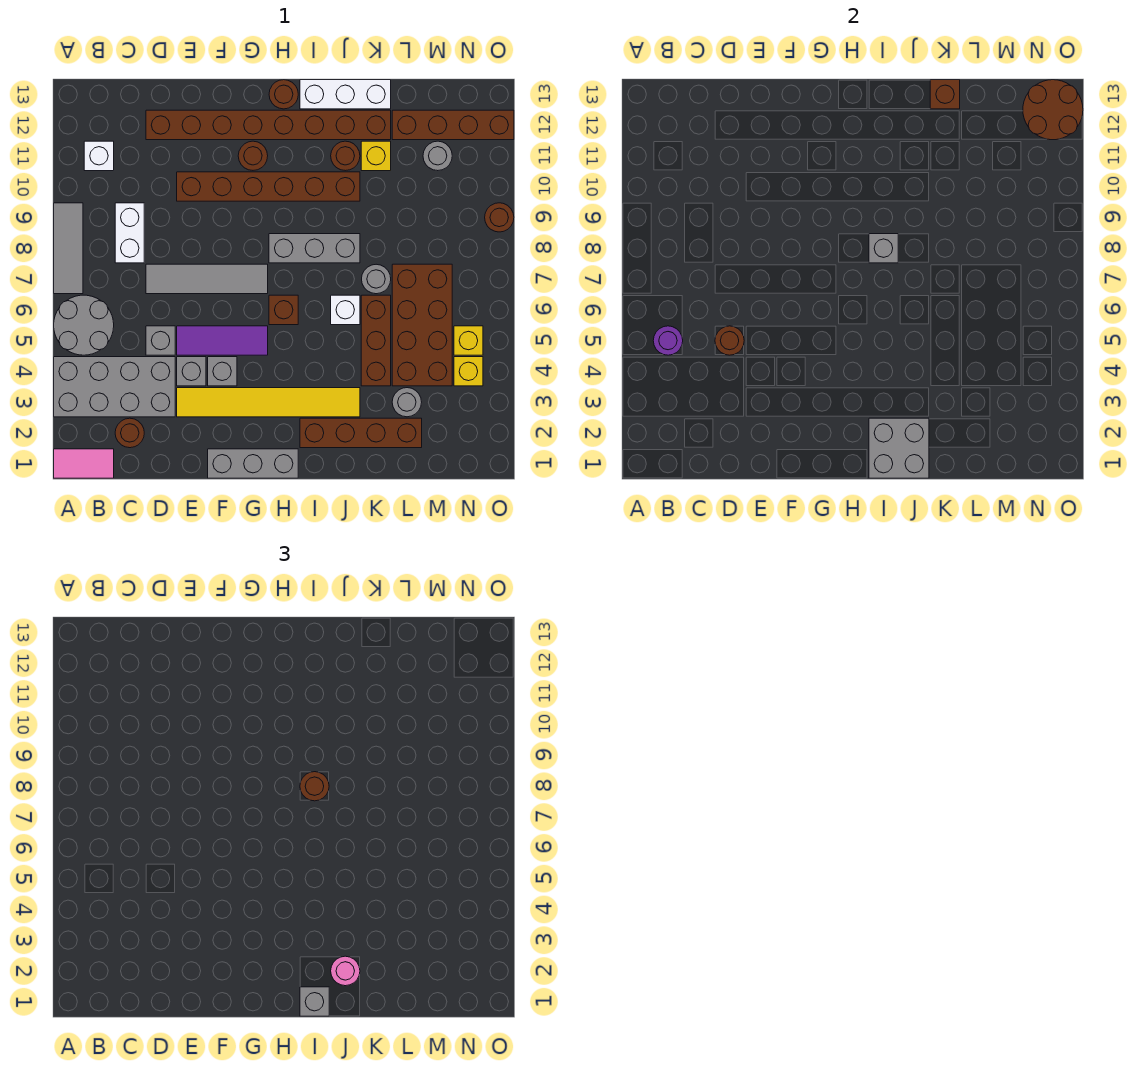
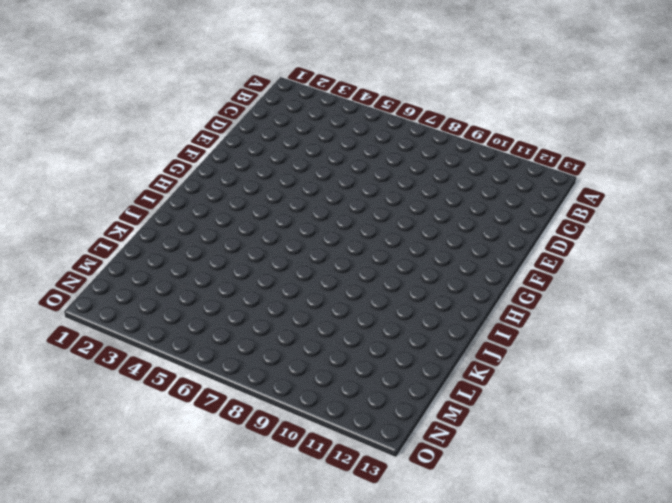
none -> pink 1x2 tile [54,449,114,478]
none -> grey 2x4 brick [54,357,175,417]
none -> grey 2x2 round brick [54,295,114,355]
none -> grey 1x3 tile [54,203,83,294]

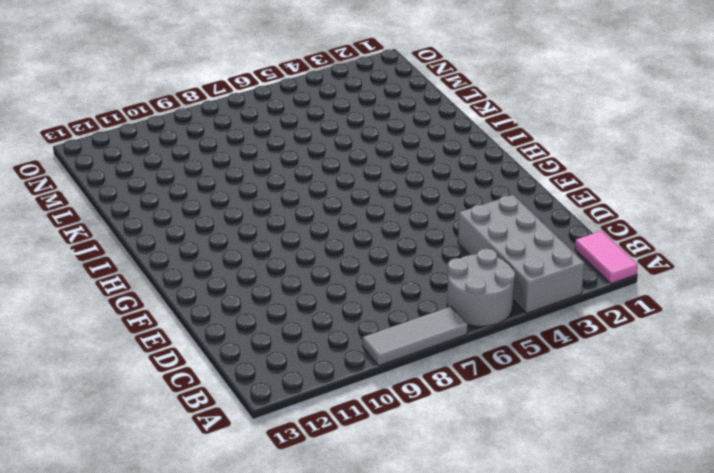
none -> white 1x1 brick [84,141,114,171]
none -> brown 1x1 round brick [115,418,144,448]
none -> white 1x2 brick [115,203,144,263]
none -> grey 1x1 brick [146,326,175,355]

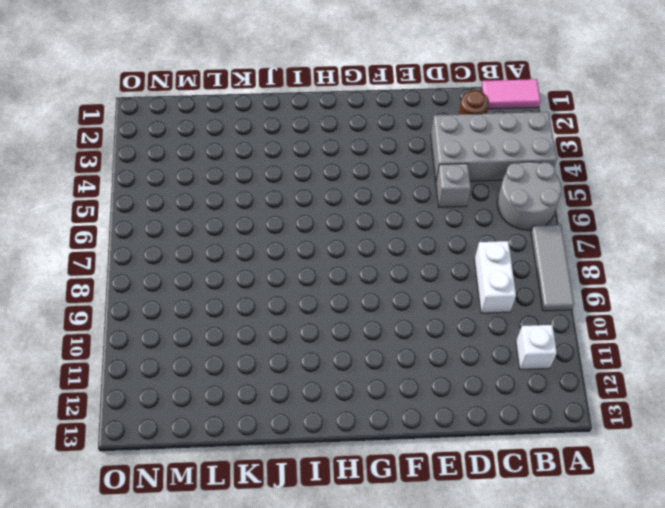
none -> grey 1x4 tile [146,264,268,294]
none -> brown 1x8 brick [146,110,391,140]
none -> yellow 1x6 tile [177,388,360,417]
none -> grey 1x1 brick [177,357,206,386]

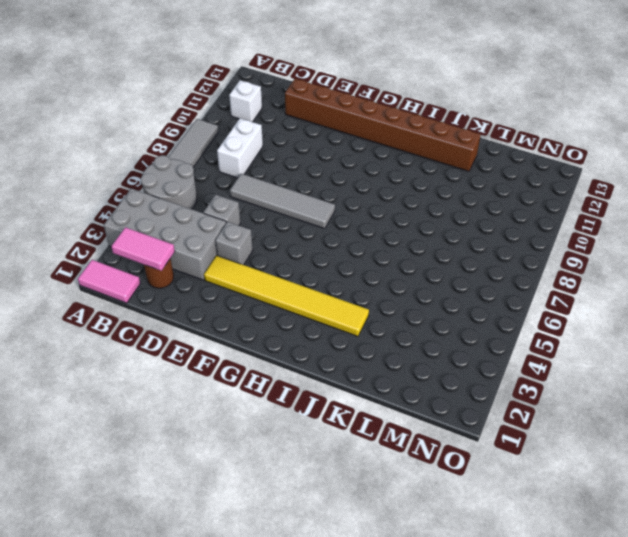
pink 1x2 tile [111,227,175,271] -> none
none -> purple 1x3 tile [177,326,268,355]
none -> brown 1x6 brick [177,172,360,201]
none -> grey 1x3 brick [208,449,298,478]
none -> grey 1x1 brick [208,357,237,386]

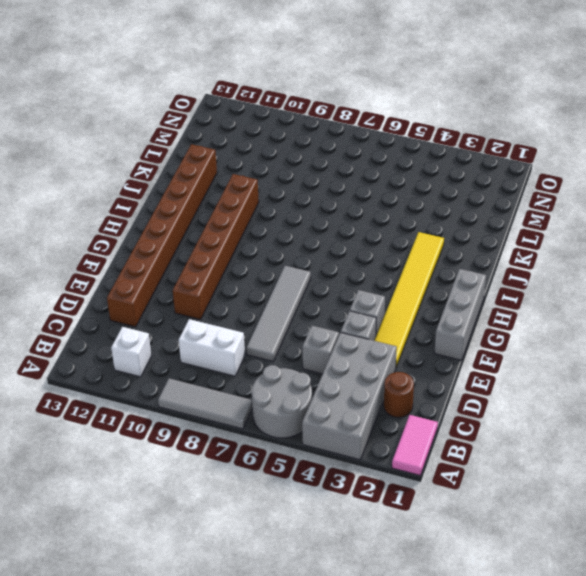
none -> purple 1x3 tile [177,326,268,355]
none -> brown 1x1 round brick [238,141,268,170]
none -> brown 1x1 brick [269,295,298,325]
none -> grey 1x3 brick [269,234,360,263]

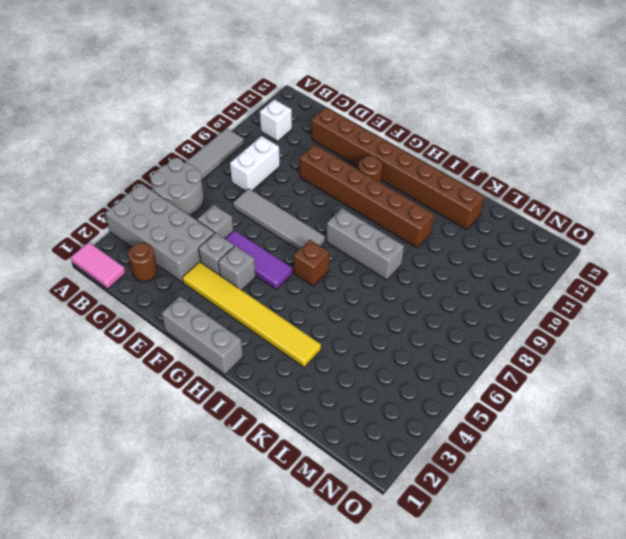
none -> brown 1x1 round brick [269,80,298,109]
none -> brown 1x4 brick [300,418,422,448]
none -> white 1x3 brick [300,80,391,109]
none -> white 1x1 brick [331,295,360,325]

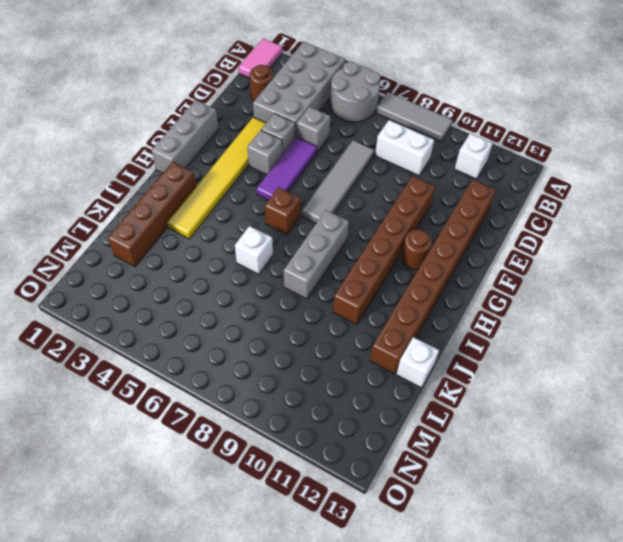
white 1x1 brick [396,337,439,388] -> white 1x3 brick [300,80,391,109]
none -> brown 1x1 round brick [269,80,298,109]
none -> brown 1x1 round brick [331,141,360,171]
none -> brown 1x3 brick [361,295,391,386]
none -> grey 1x1 round brick [362,264,391,294]

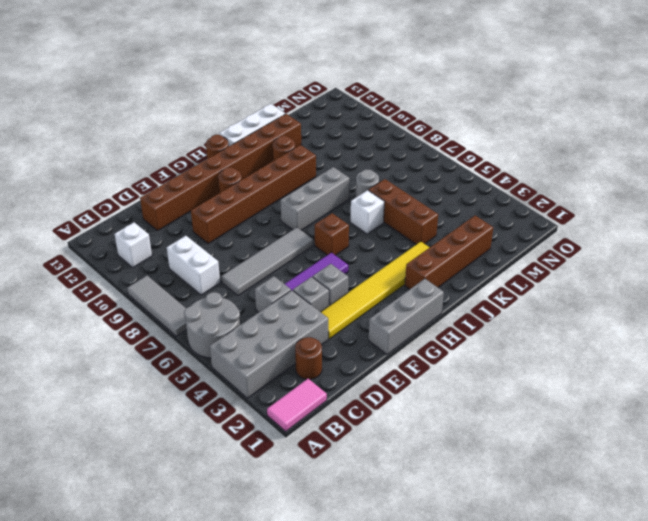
none -> yellow 1x1 brick [361,141,391,171]
none -> grey 1x1 round brick [392,388,422,417]
none -> brown 2x4 brick [392,264,452,386]
none -> brown 1x4 brick [392,110,514,140]

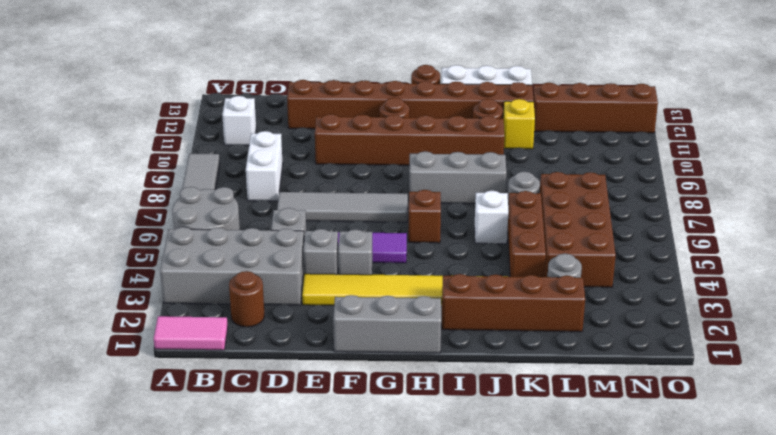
none -> grey 1x1 round brick [423,141,452,171]
none -> yellow 1x1 brick [454,357,483,386]
none -> yellow 1x1 brick [454,326,483,355]
none -> brown 1x1 round brick [485,203,514,232]

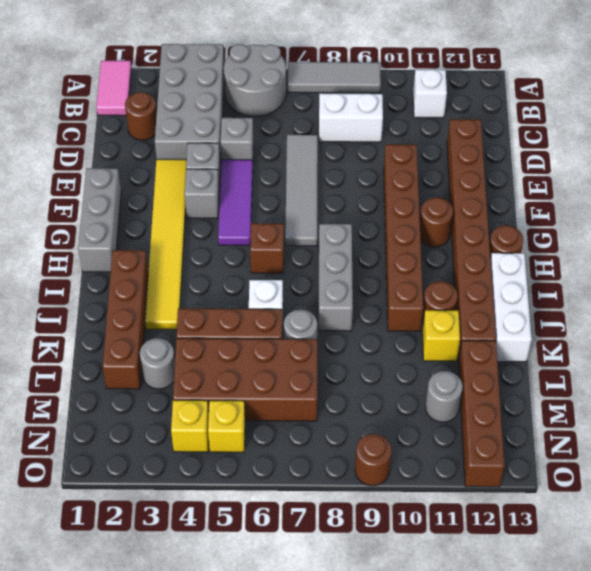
none -> purple 1x1 round brick [653,326,683,355]
none -> brown 1x1 round brick [715,326,744,355]
none -> grey 2x2 brick [869,418,929,478]
none -> grey 1x1 brick [869,234,898,263]

